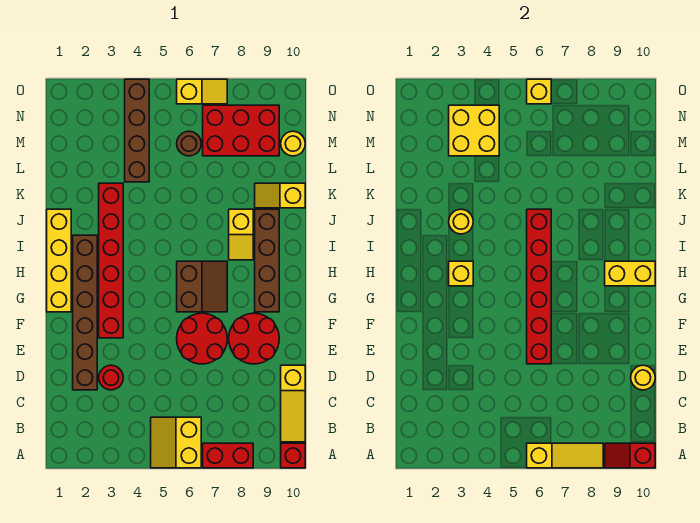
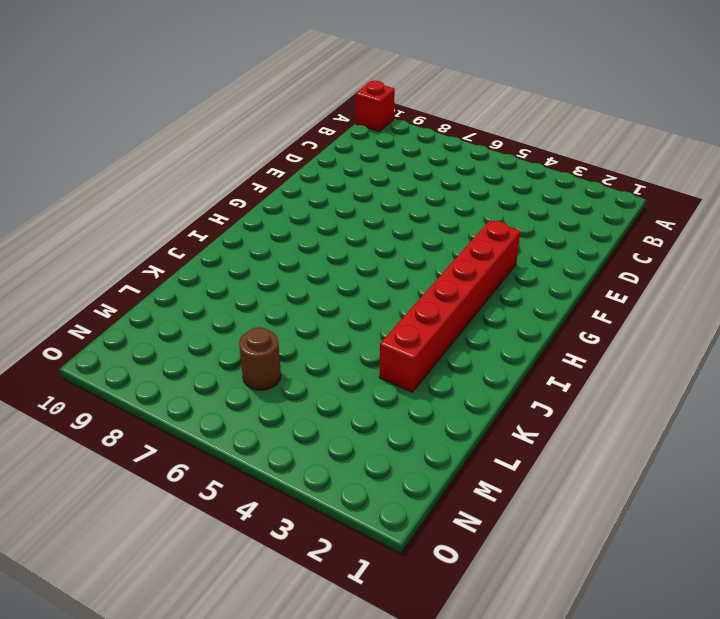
none -> yellow 2x2 slope [151,417,201,468]
none -> red 1x2 brick [203,443,253,468]
none -> yellow 1x3 slope [281,365,305,442]

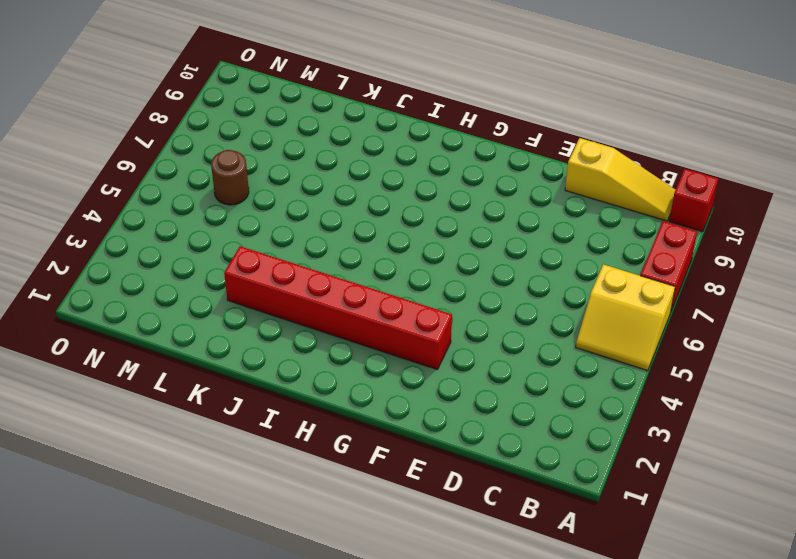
none -> brown 1x6 brick [73,235,97,390]
none -> red 1x1 round brick [99,365,123,390]
none -> red 2x2 round brick [177,313,227,364]

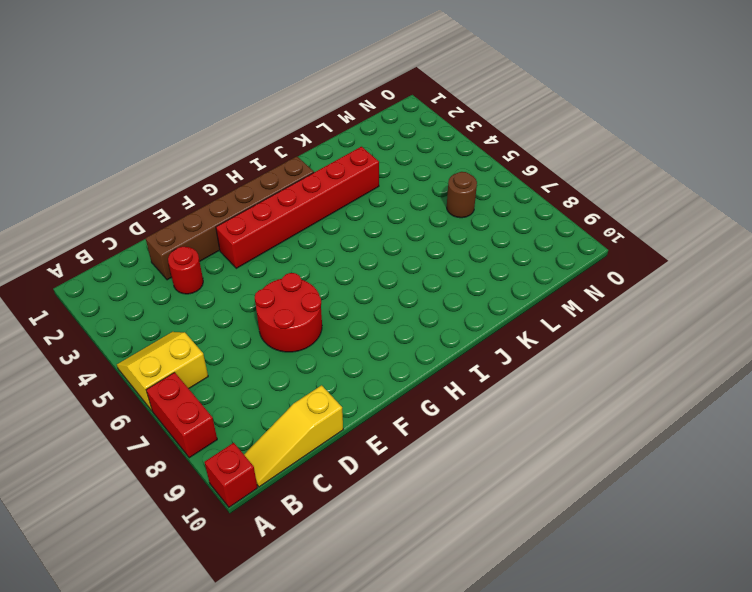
none -> red 2x2 round brick [229,313,279,364]
none -> yellow 1x4 brick [47,209,71,312]
none -> brown 2x2 slope [177,261,227,312]

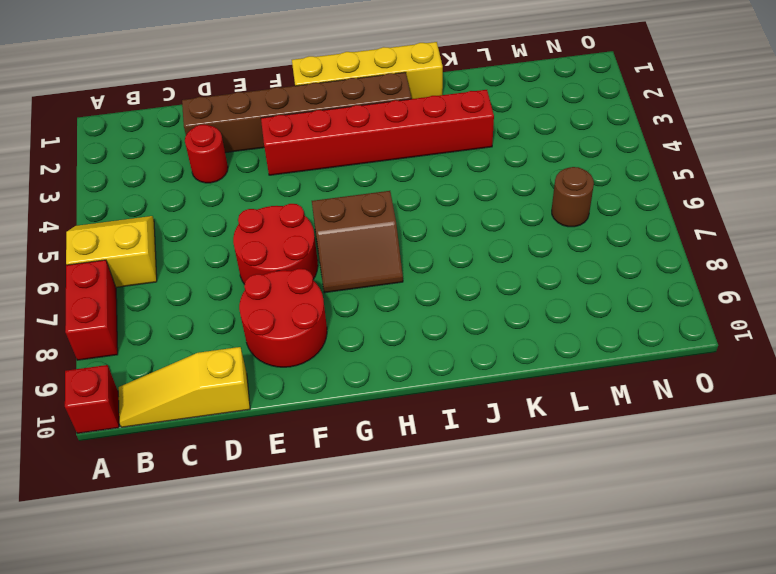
none -> brown 1x4 brick [255,209,279,312]
none -> yellow 1x2 slope [229,209,253,260]
none -> yellow 1x2 slope [255,183,305,208]

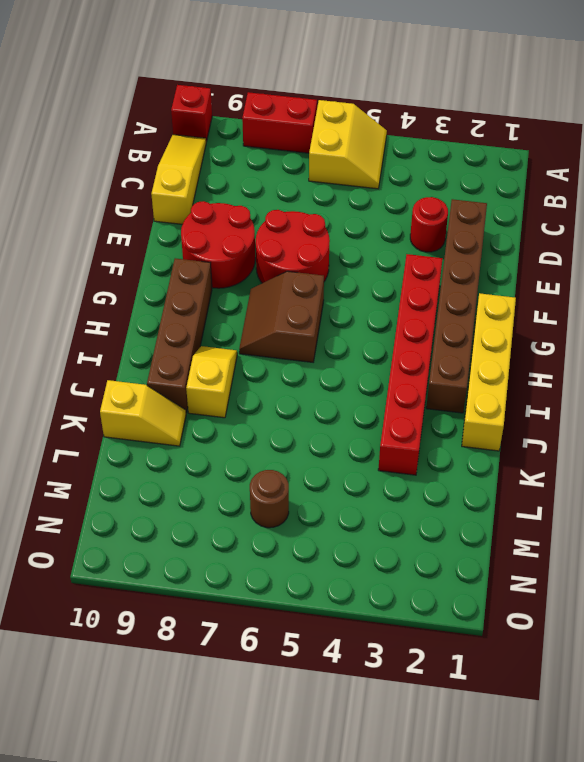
none -> brown 1x4 brick [125,79,149,182]
none -> red 2x3 brick [203,105,279,156]
none -> yellow 1x1 round brick [281,131,305,156]

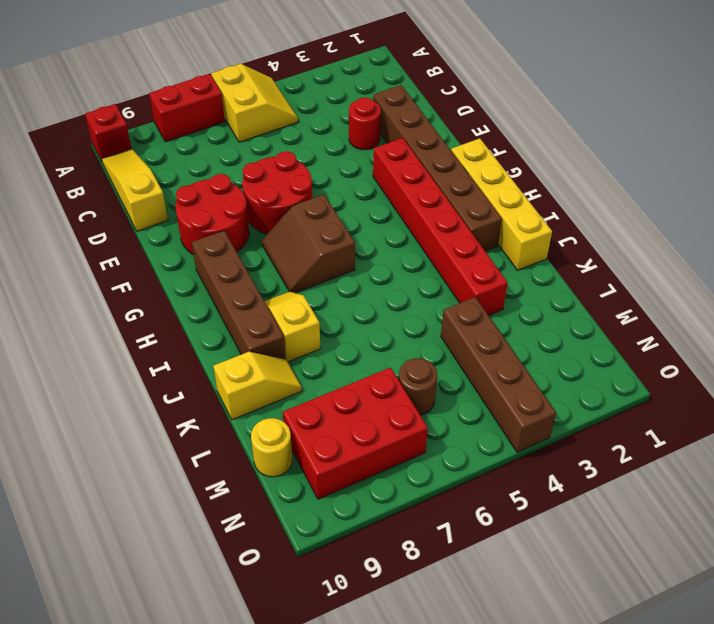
none -> yellow 1x2 slope [177,79,227,104]
none -> yellow 1x3 slope [527,443,603,468]
none -> red 1x2 slope [605,443,655,468]

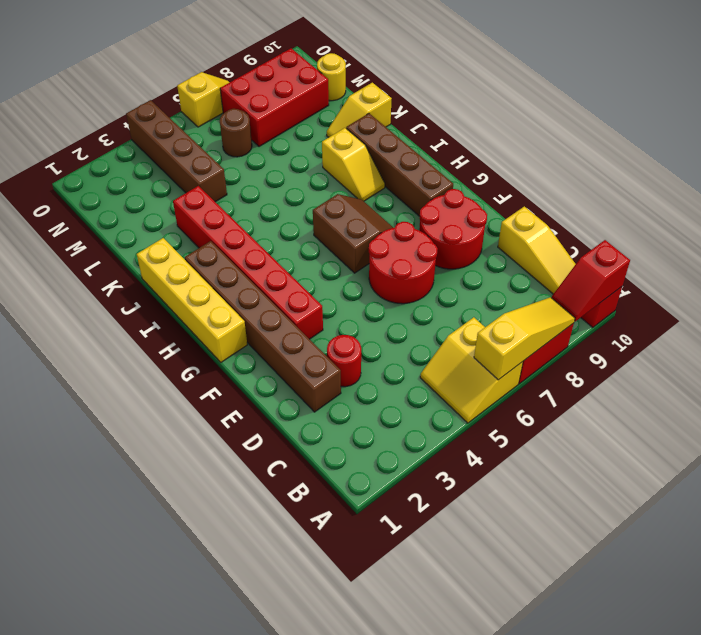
none -> yellow 1x1 round brick [631,365,655,390]
none -> red 1x6 brick [527,209,551,364]
none -> yellow 1x1 brick [449,261,473,286]

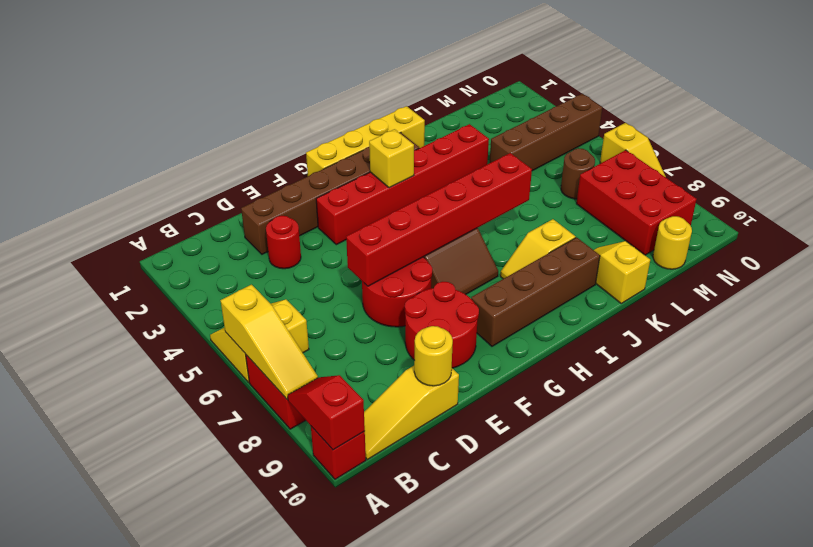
none -> yellow 1x2 brick [605,261,655,286]
none -> yellow 1x1 round brick [449,209,473,234]
none -> yellow 2x2 brick [449,105,499,156]

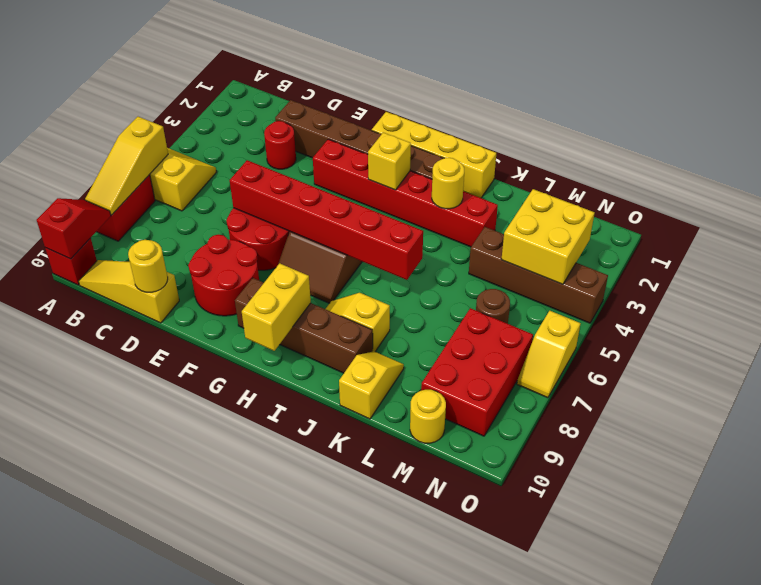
none -> yellow 1x1 brick [527,79,551,104]

